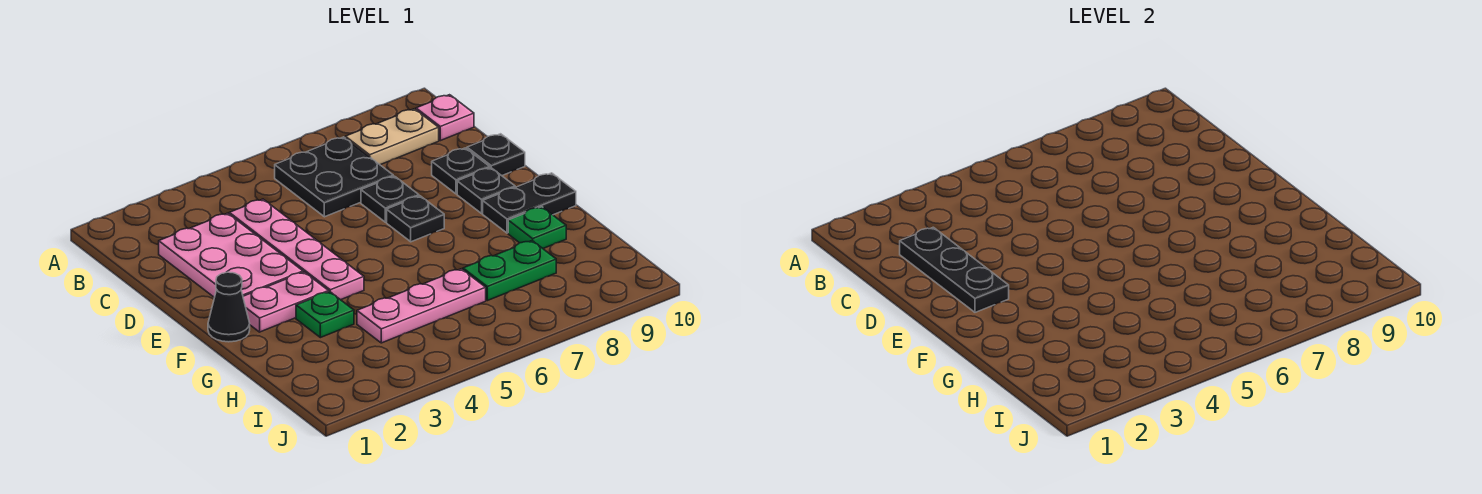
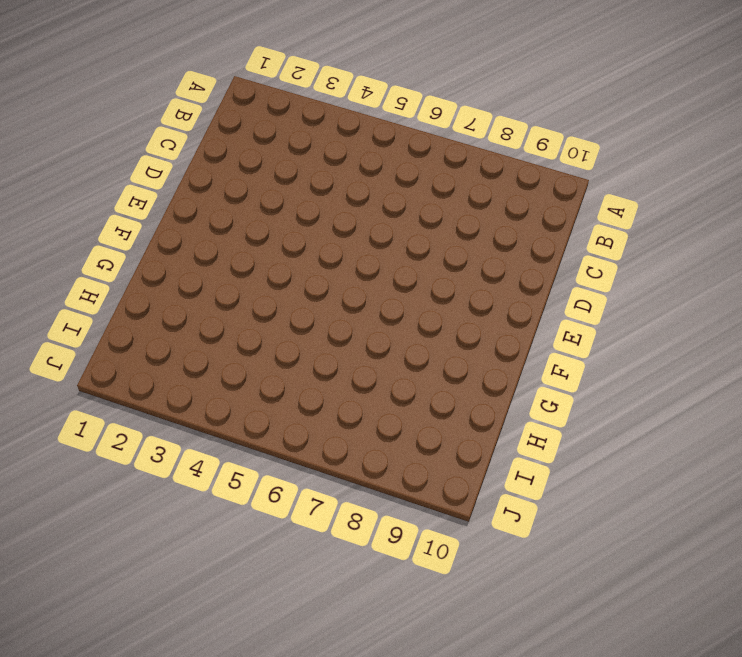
none -> black 2x2 plate [275,137,393,217]
none -> tan 1x2 plate [345,109,439,165]
none -> pink 1x1 plate [416,95,474,141]

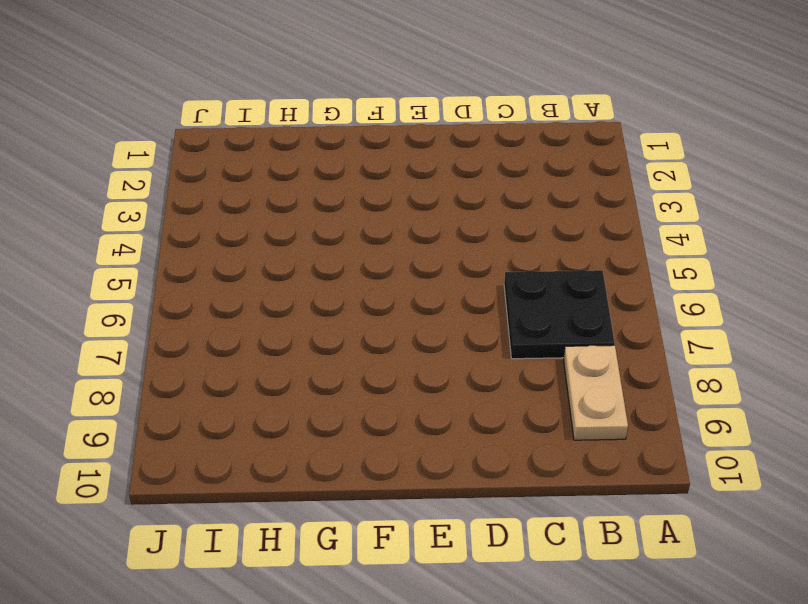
none -> pink 1x1 plate [416,95,474,141]
none -> pink 2x3 plate [159,213,303,297]
none -> pink 1x4 plate [229,199,364,300]

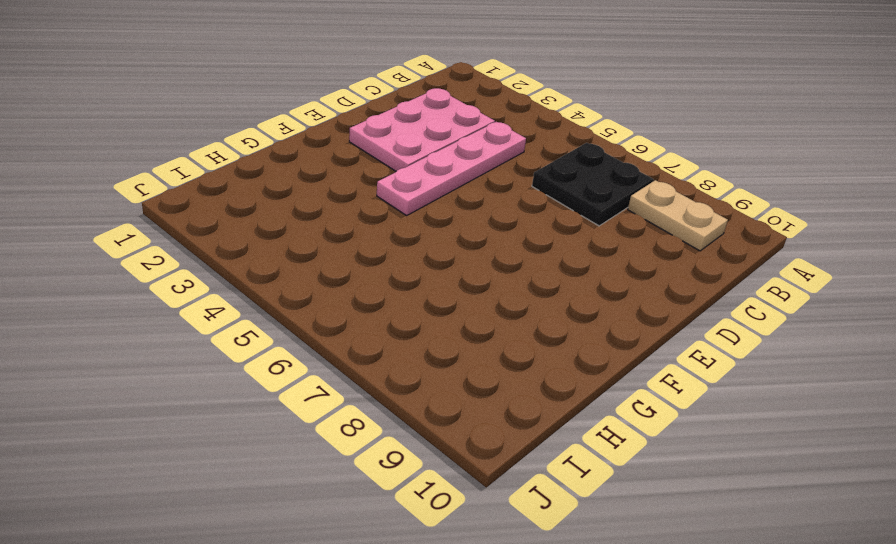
none -> pink 1x1 plate [416,95,474,141]
none -> black 1x1 plate [361,176,419,222]
none -> black 1x1 plate [432,148,490,194]

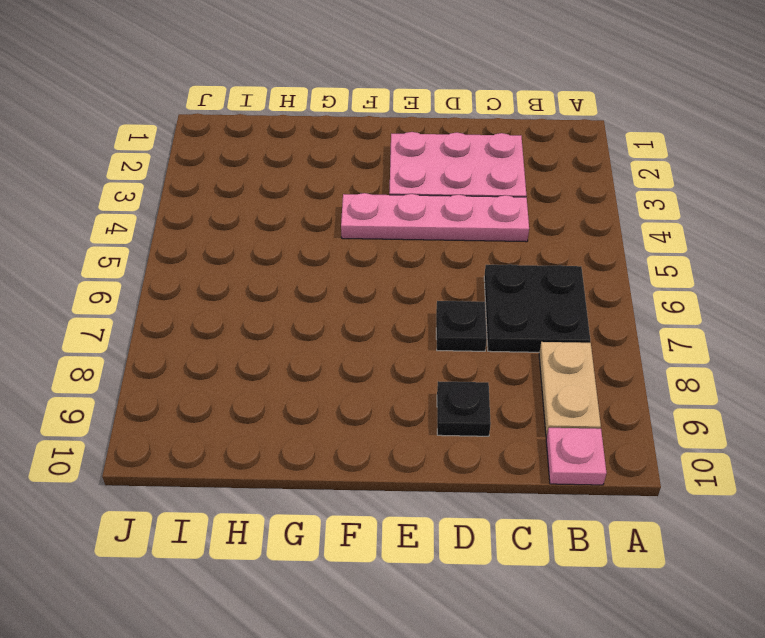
none -> black 1x1 plate [467,134,525,176]
none -> black 1x1 plate [387,196,444,242]
none -> black 1x1 plate [457,168,515,213]

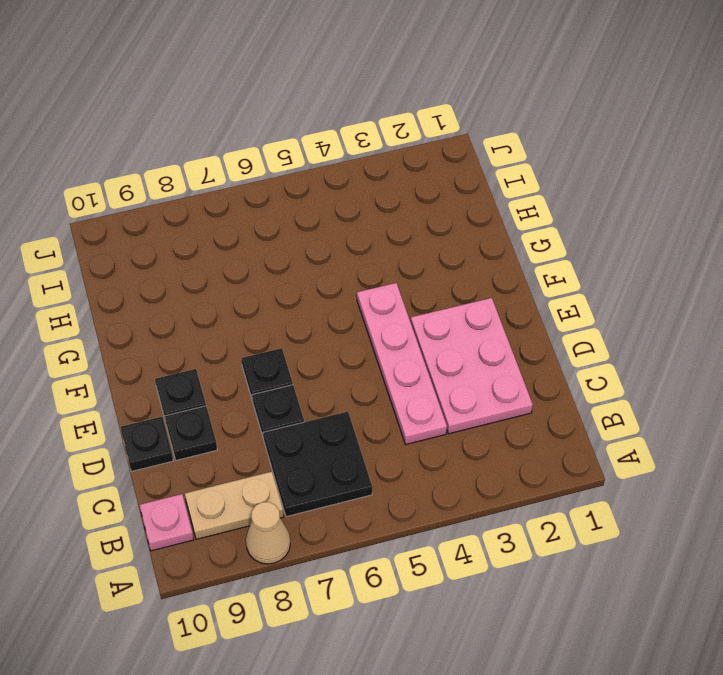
tan 1x1 cone [246,502,290,564] -> none
none -> black 1x1 cone [208,272,250,342]
none -> pink 1x2 plate [243,272,329,332]
none -> black 1x2 plate [483,173,576,233]

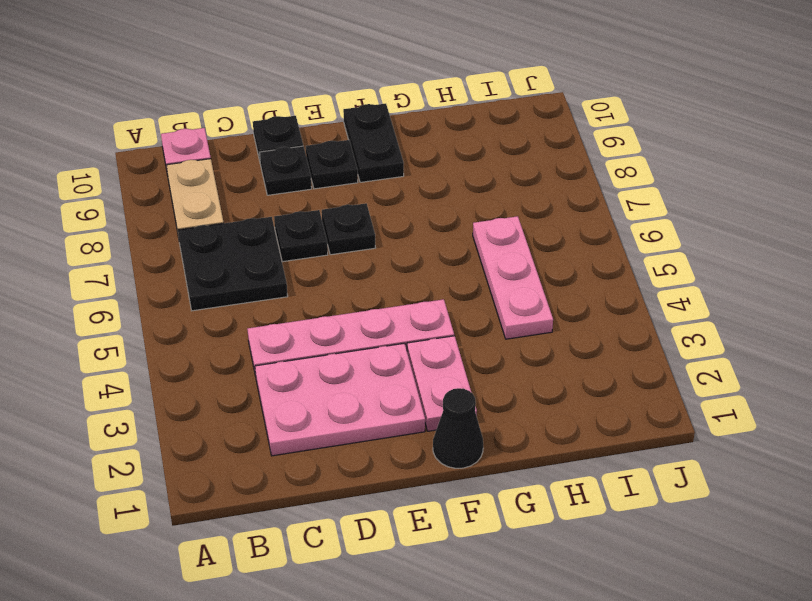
none -> green 1x1 plate [296,292,354,338]
none -> green 1x1 plate [508,207,566,248]
none -> green 1x2 plate [463,241,556,301]

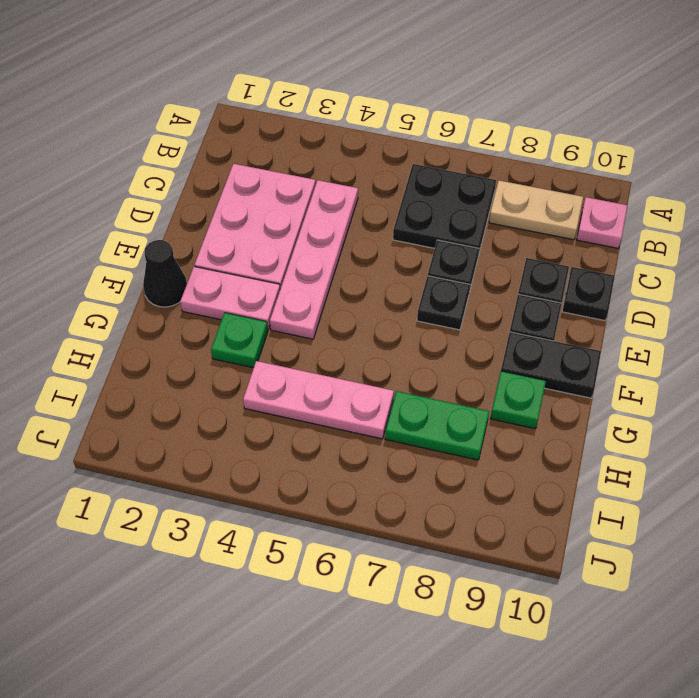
none -> black 1x3 plate [900,227,1009,312]

